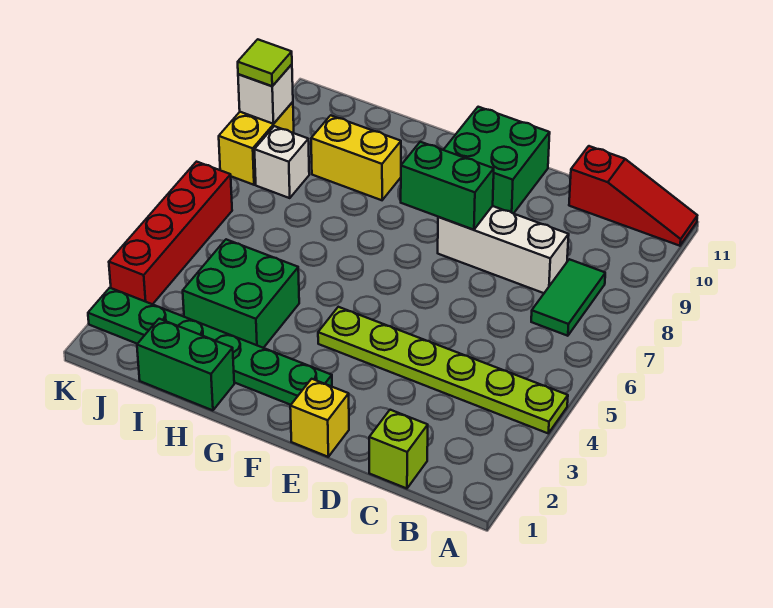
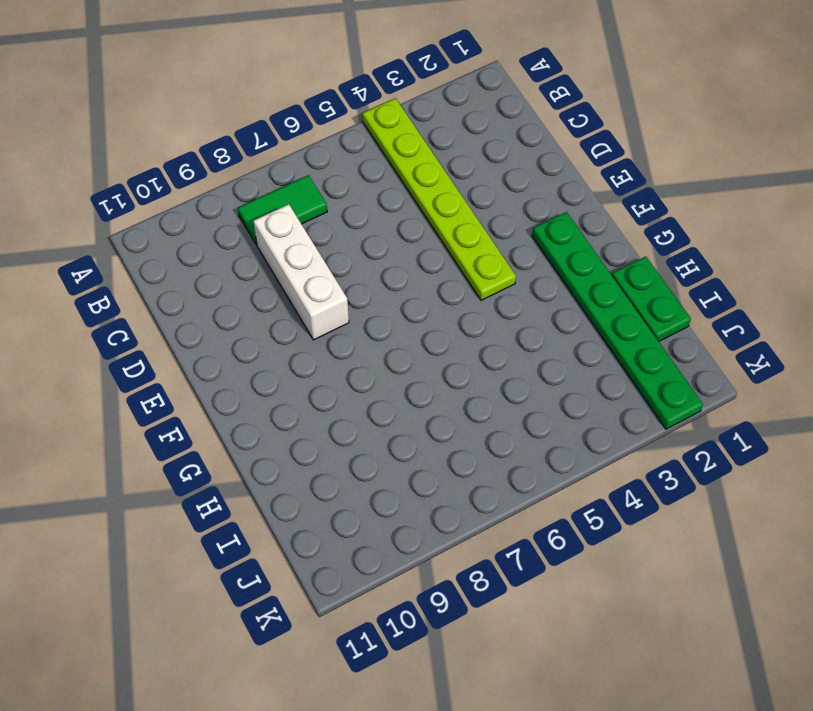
green 1x2 plate [612,256,691,341] -> green 1x2 brick [137,319,234,410]
none -> red 1x3 slope [569,146,697,246]
none -> lime 1x1 brick [369,410,428,488]
none -> yellow 1x1 brick [290,379,349,457]

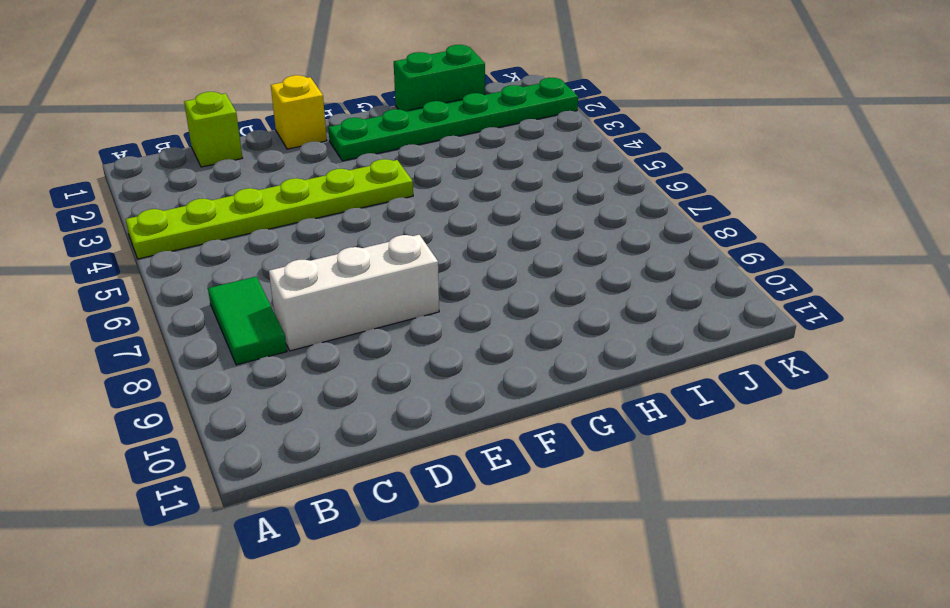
none -> red 1x3 slope [569,146,697,246]
none -> green 2x2 brick [444,107,550,214]
none -> green 2x2 brick [183,239,299,348]

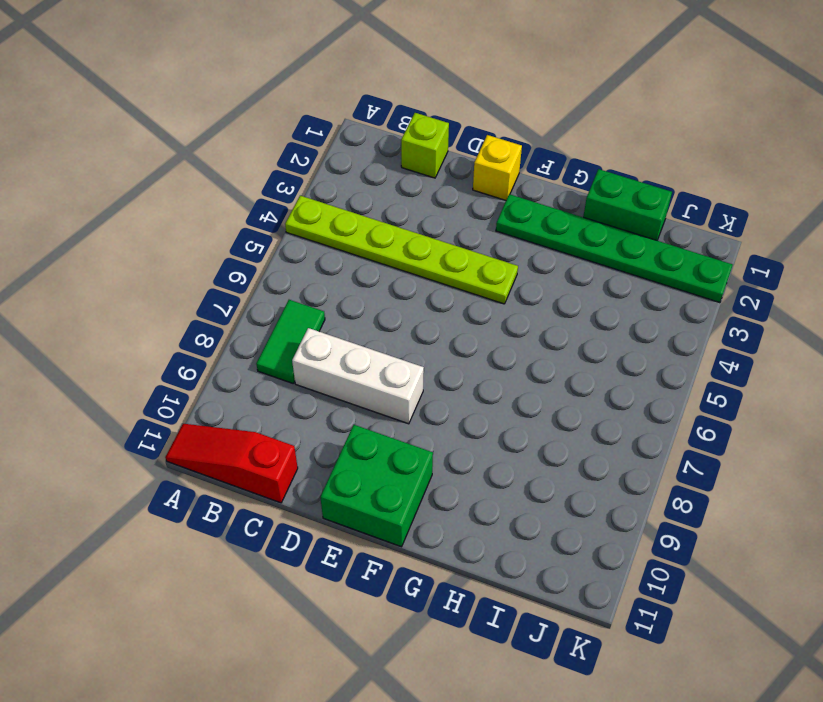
none -> green 2x2 brick [183,239,299,348]
none -> yellow 1x2 brick [311,115,401,200]
none -> white 1x1 brick [254,126,309,198]

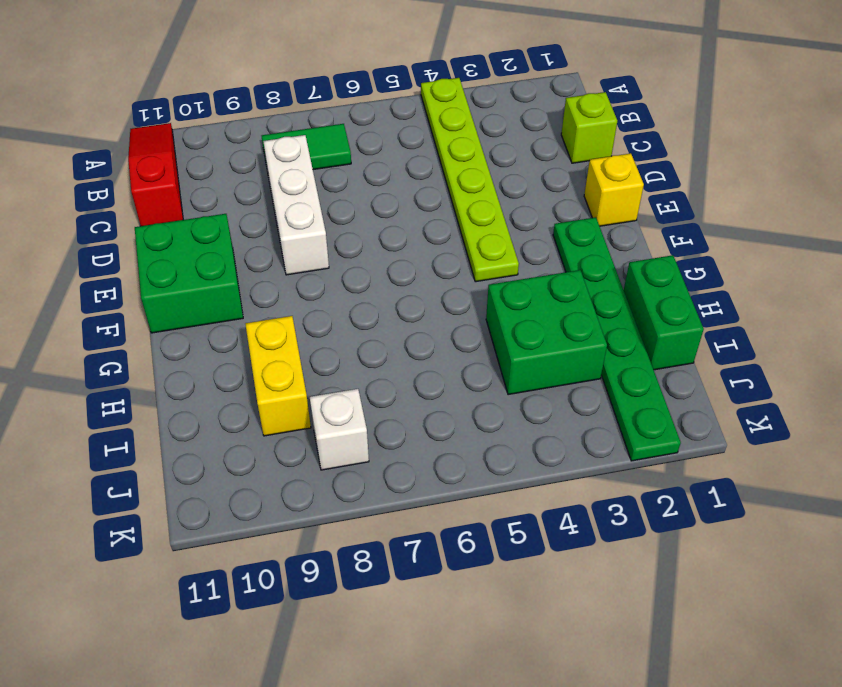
none -> red 1x4 brick [109,162,232,304]
none -> yellow 1x2 brick [219,102,294,185]
none -> green 1x2 brick [401,142,494,230]

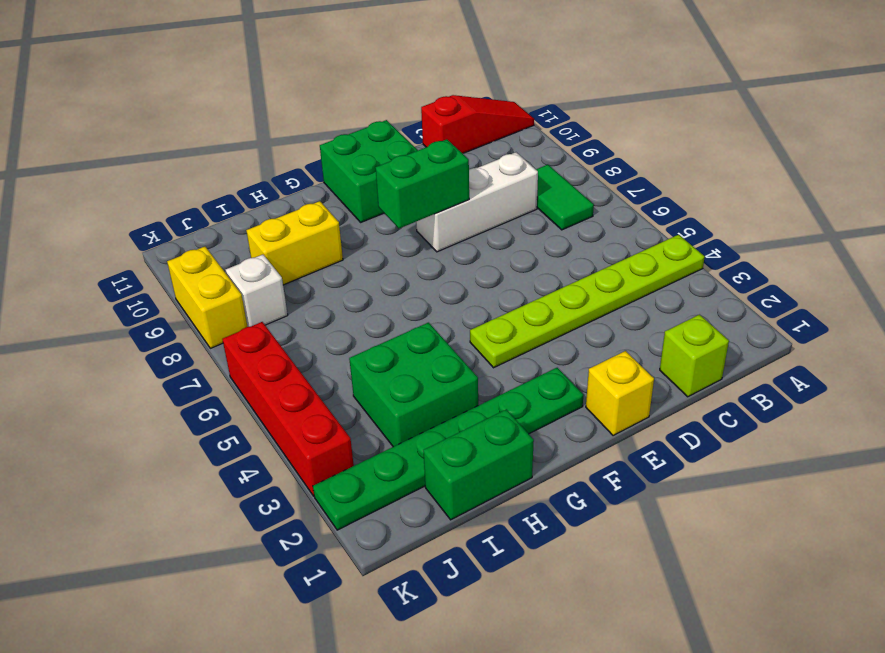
none -> white 1x1 brick [238,64,293,124]
none -> lime 1x1 tile [238,39,292,86]

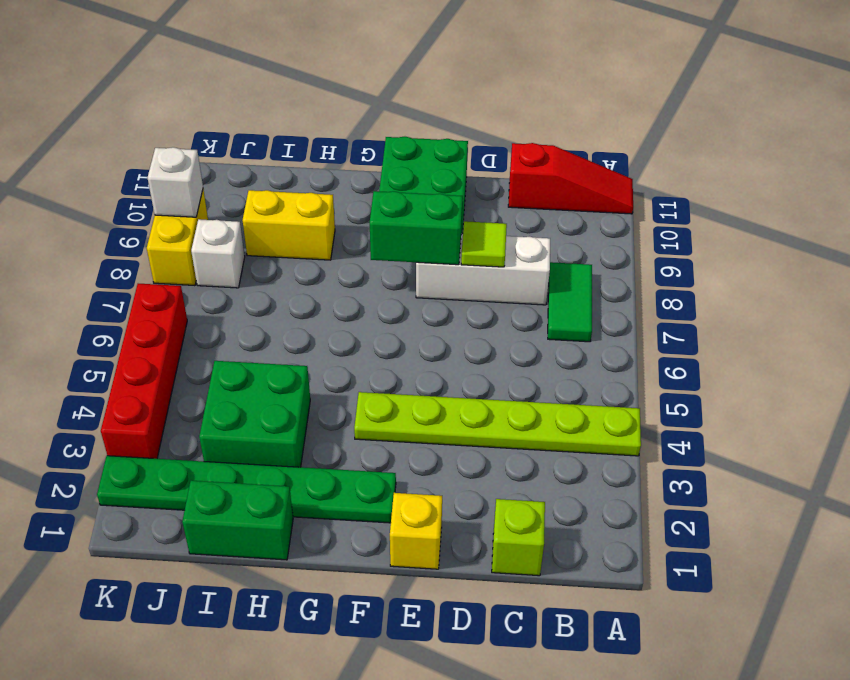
lime 1x1 tile [461,221,507,267] -> lime 1x1 tile moved to [238,39,292,86]

